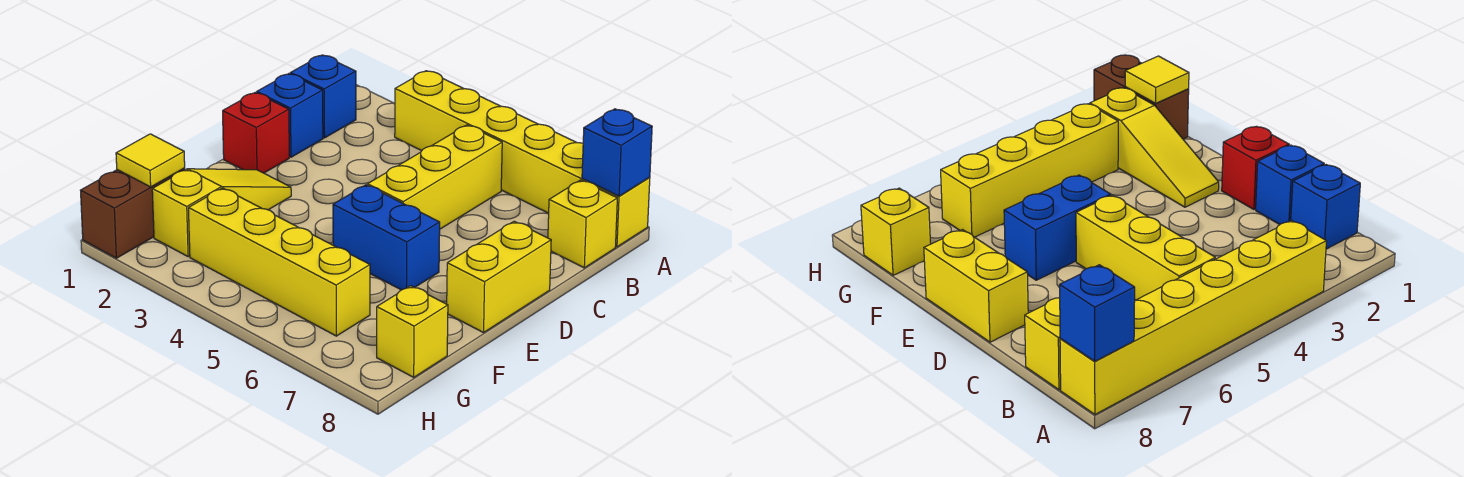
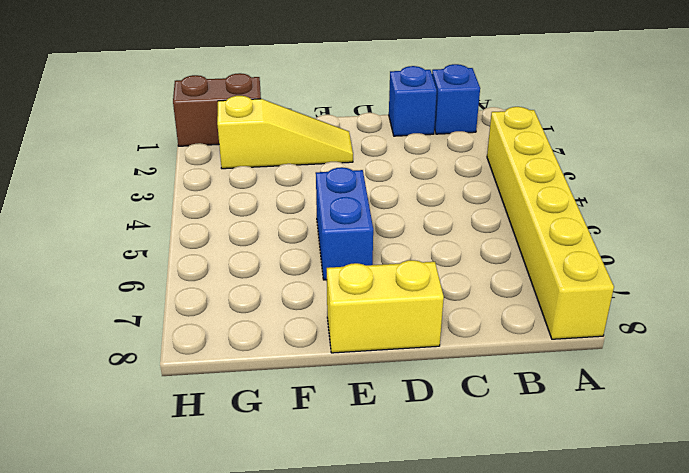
none -> yellow 1x3 brick [368,125,502,229]
none -> yellow 1x1 brick [548,180,617,268]
none -> red 1x1 brick [223,93,289,173]

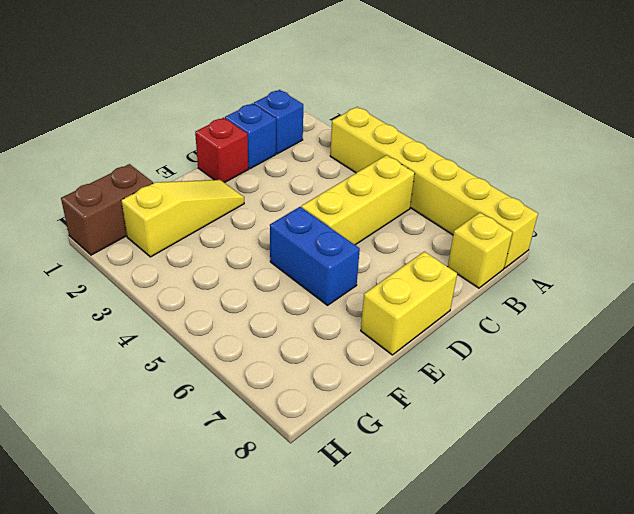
none -> yellow 1x4 brick [188,188,370,336]
none -> yellow 1x1 brick [377,286,448,377]
none -> blue 1x1 brick [582,109,652,196]

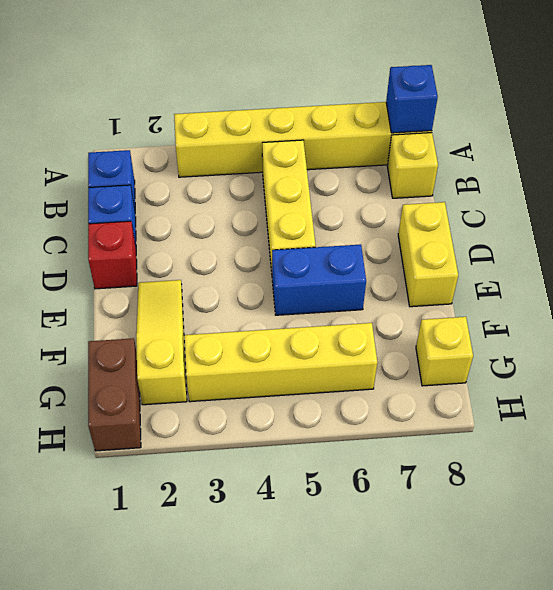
none -> yellow 1x1 tile [116,134,185,187]

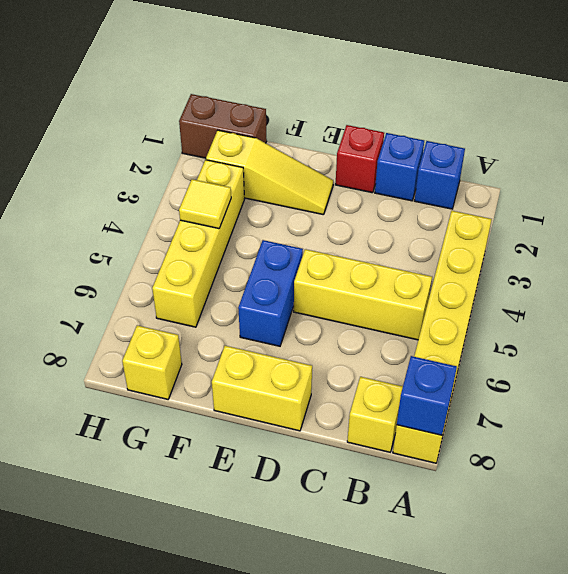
yellow 1x1 tile [179,179,231,229] -> yellow 1x1 tile moved to [116,134,185,187]

